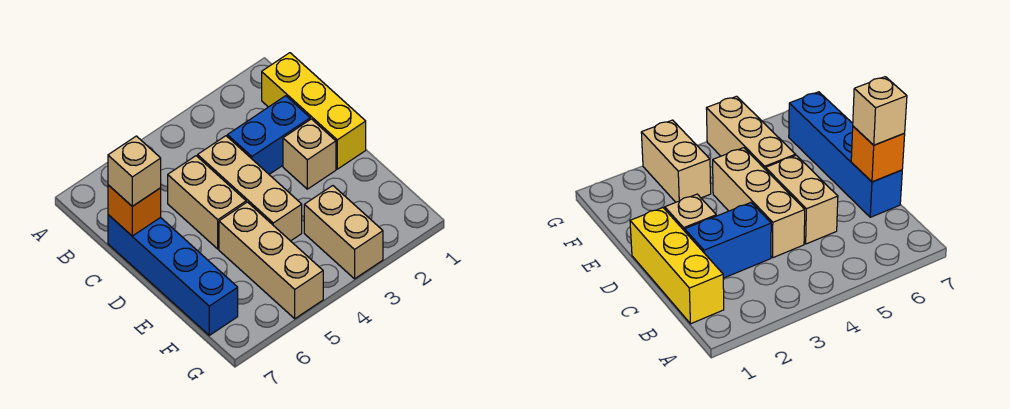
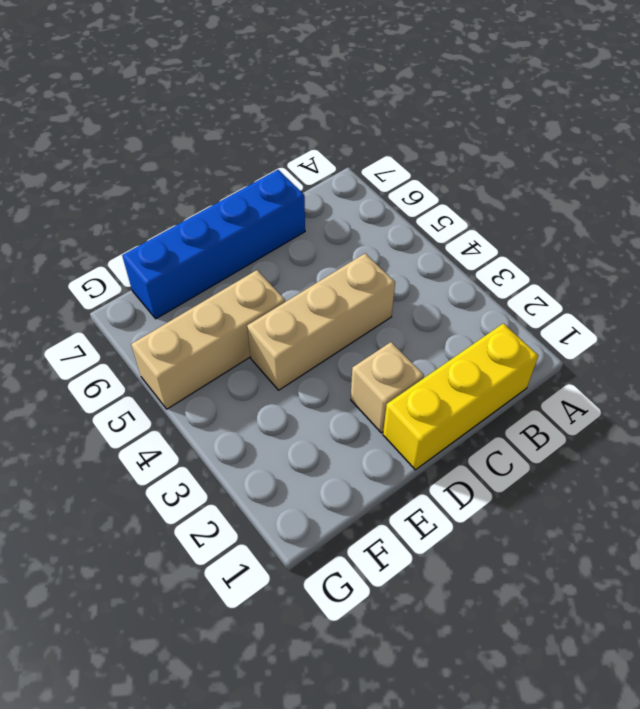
none -> blue 1x2 brick [227,96,310,174]
none -> tan 1x2 brick [168,156,246,249]

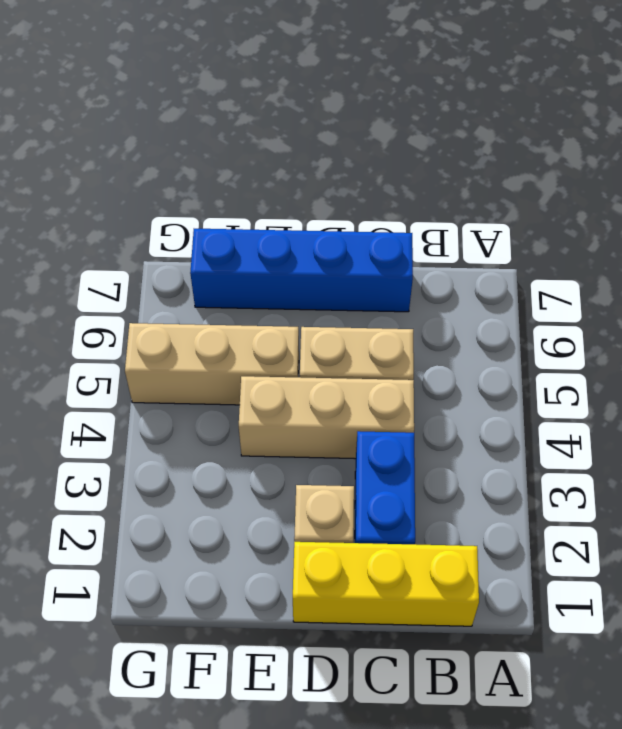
none -> tan 1x2 brick [304,186,383,279]
none -> orange 1x1 brick [108,185,161,236]

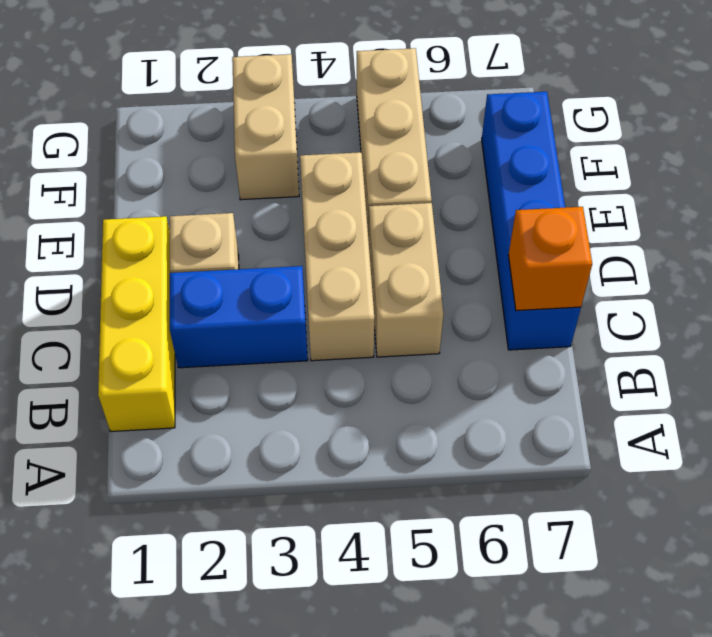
none -> tan 1x1 brick [108,136,161,206]

